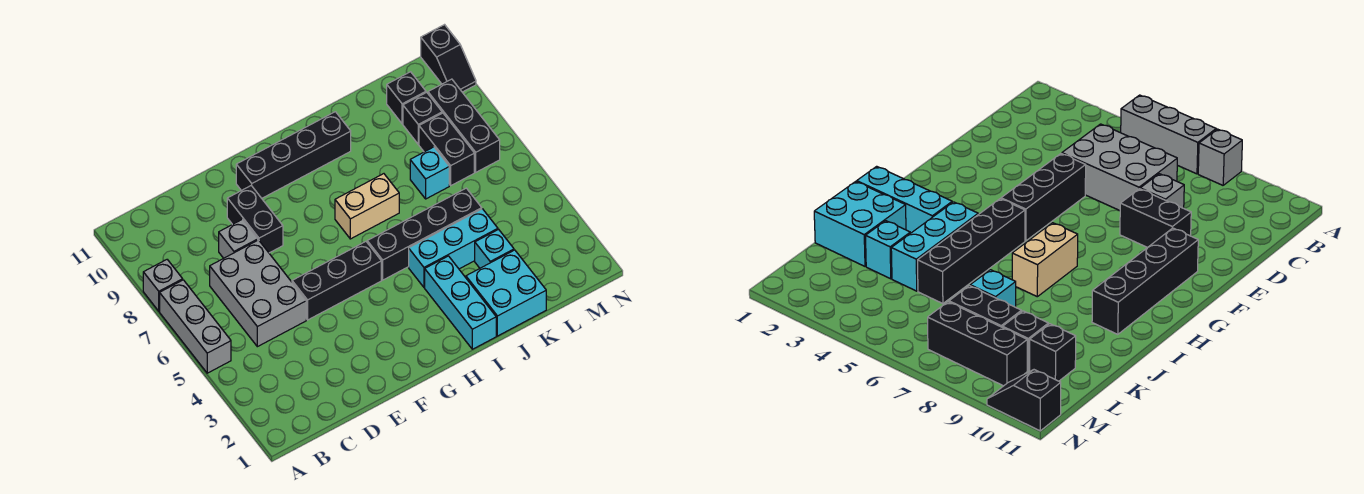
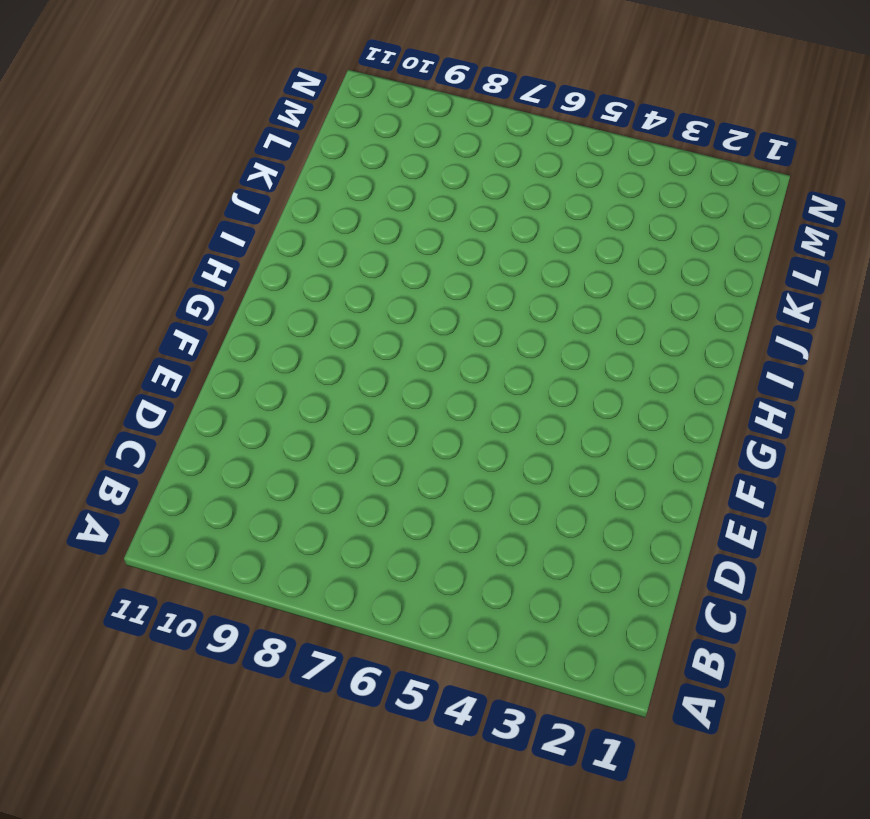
none -> grey 1x3 brick [160,280,231,373]
none -> grey 1x1 brick [143,260,183,311]
none -> grey 2x3 brick [210,240,306,347]

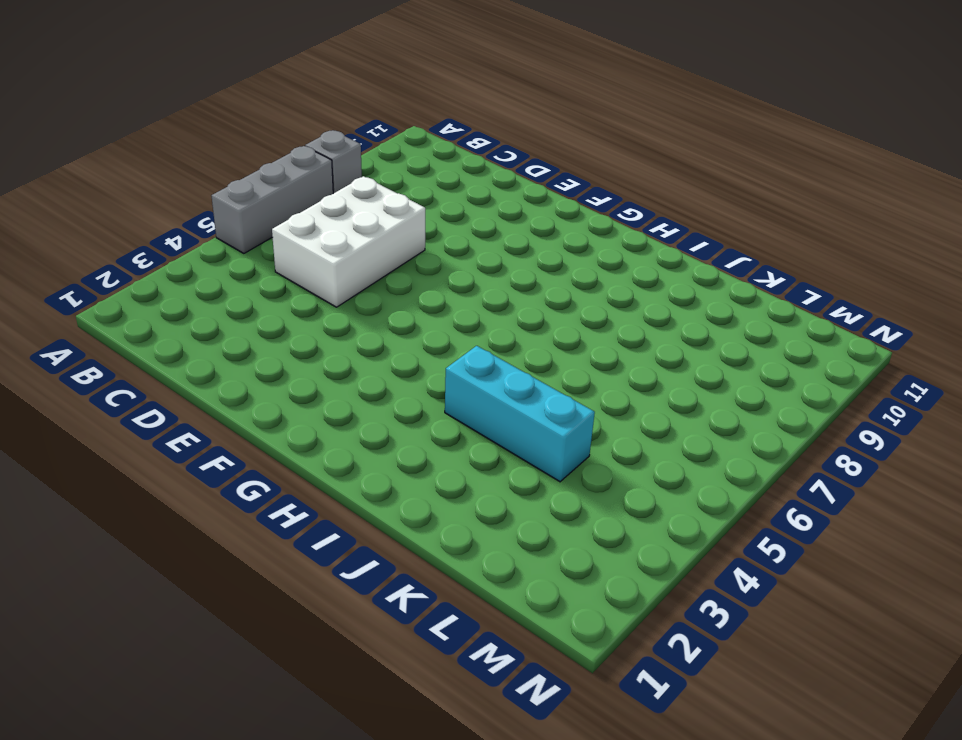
white 2x3 brick [272,176,425,307] -> grey 2x3 brick [210,240,306,347]
none -> grey 1x1 brick [219,219,258,258]
none -> black 1x3 brick [292,242,381,320]
none -> black 1x2 brick [227,186,283,253]

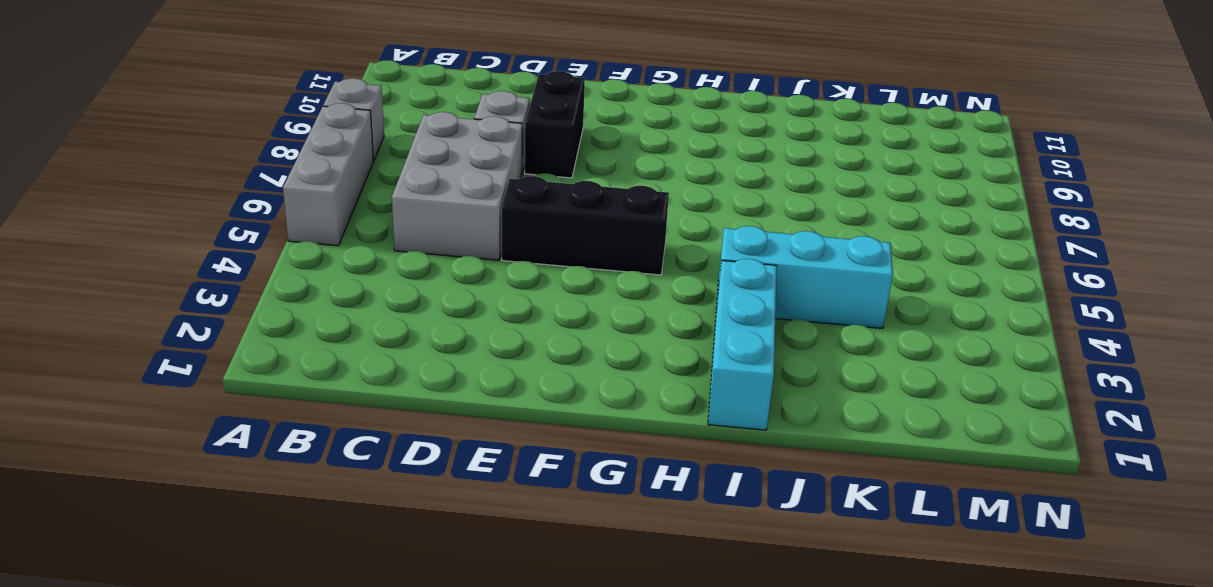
none -> black 1x4 brick [236,112,351,198]
none -> black 1x4 brick [367,188,482,280]
none -> tan 1x2 brick [335,174,399,239]

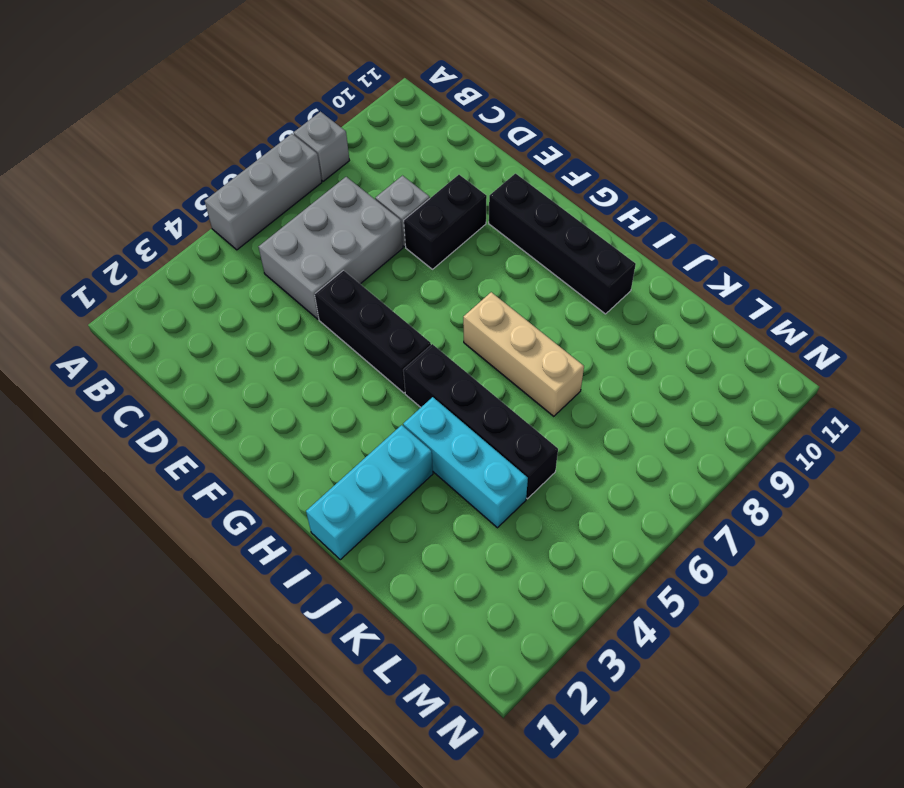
tan 1x3 brick [463,292,584,416] -> tan 1x2 brick [335,174,399,239]
none -> cyan 2x2 brick [466,250,546,336]
none -> cyan 1x1 brick [475,229,514,268]
none -> cyan 1x1 brick [410,147,449,199]

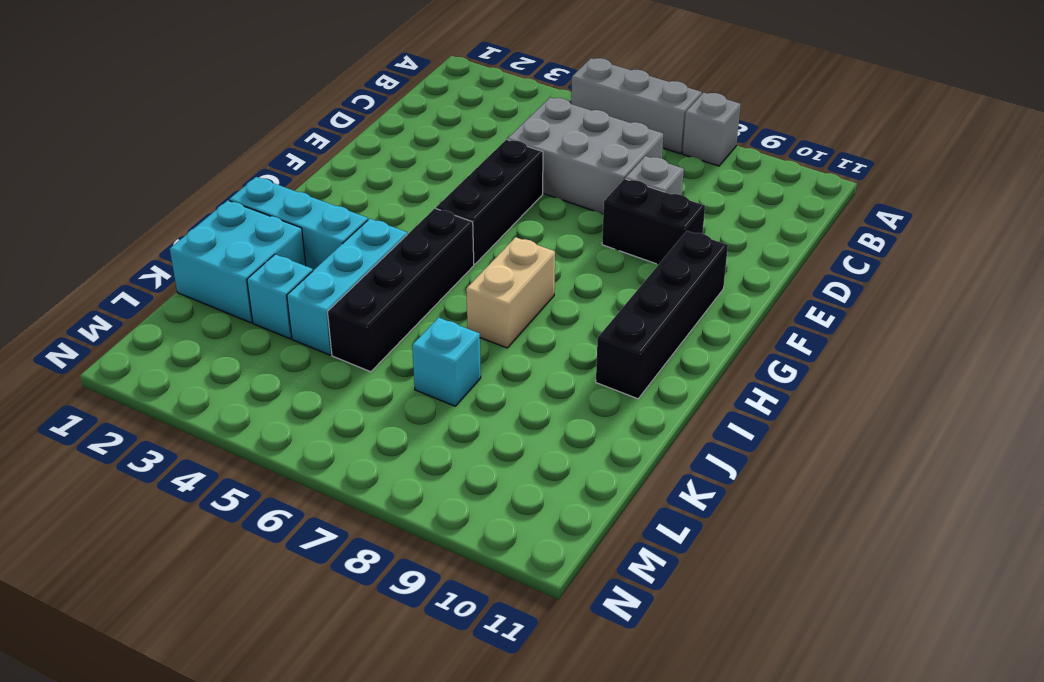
none -> black 1x2 brick [419,113,474,185]
none -> black 1x1 brick [403,92,442,144]
none -> black 1x1 brick [387,72,426,124]

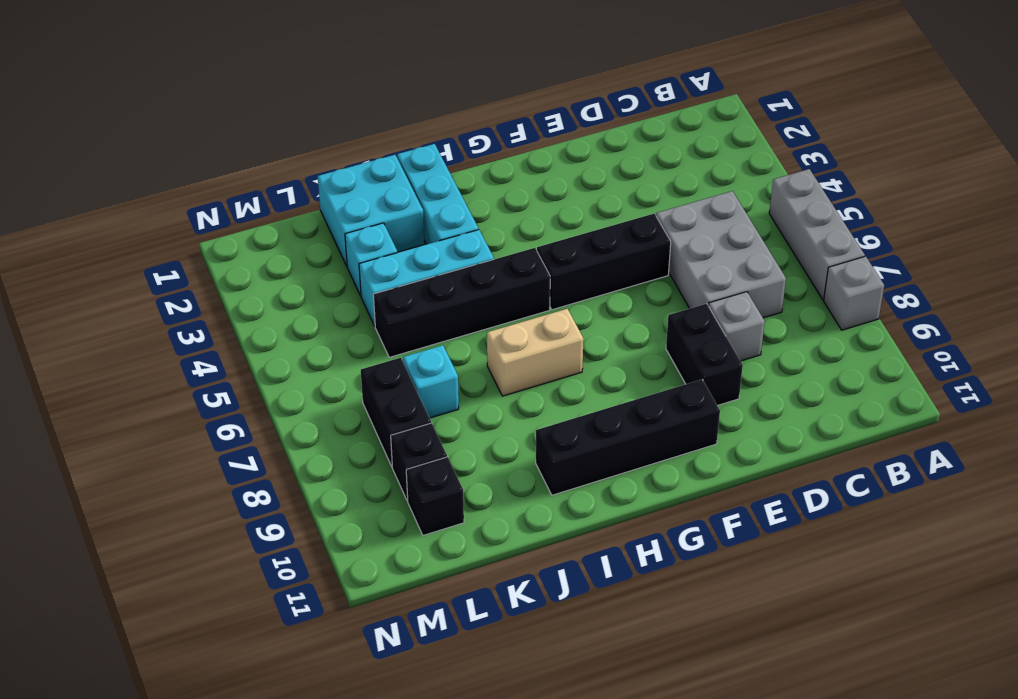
none -> black 1x3 brick [428,79,500,172]
none -> black 1x2 slope [421,25,476,92]

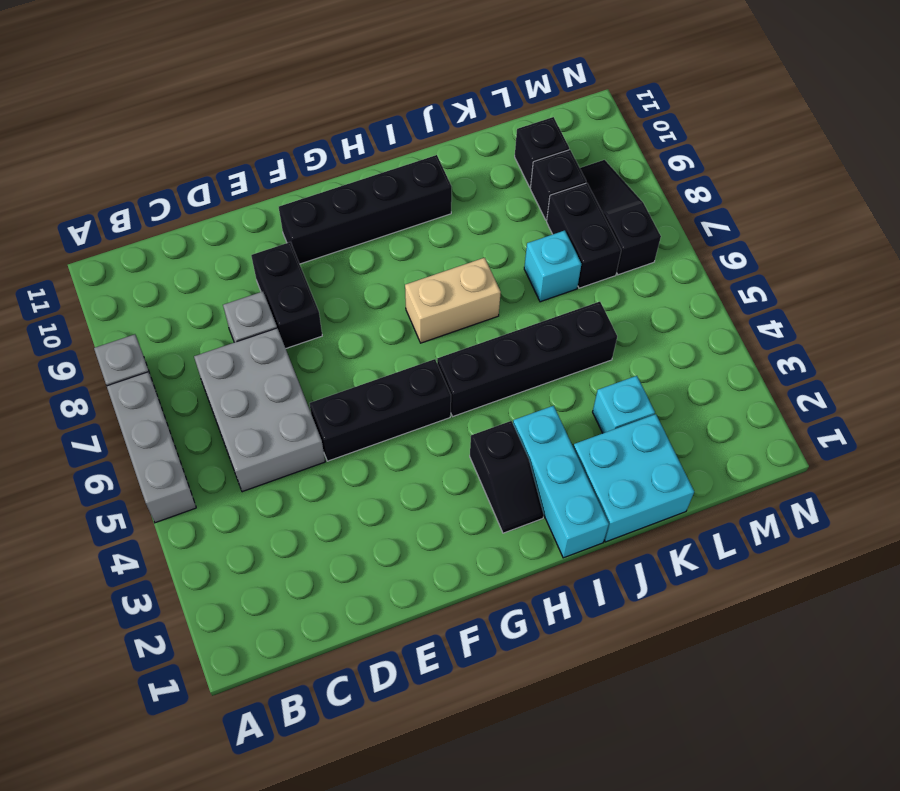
black 1x2 slope [470,421,544,533] -> black 1x2 slope moved to [421,25,476,92]
black 1x3 slope [580,160,661,275] -> black 1x3 brick [428,79,500,172]
none -> cyan 1x3 brick [409,209,498,287]

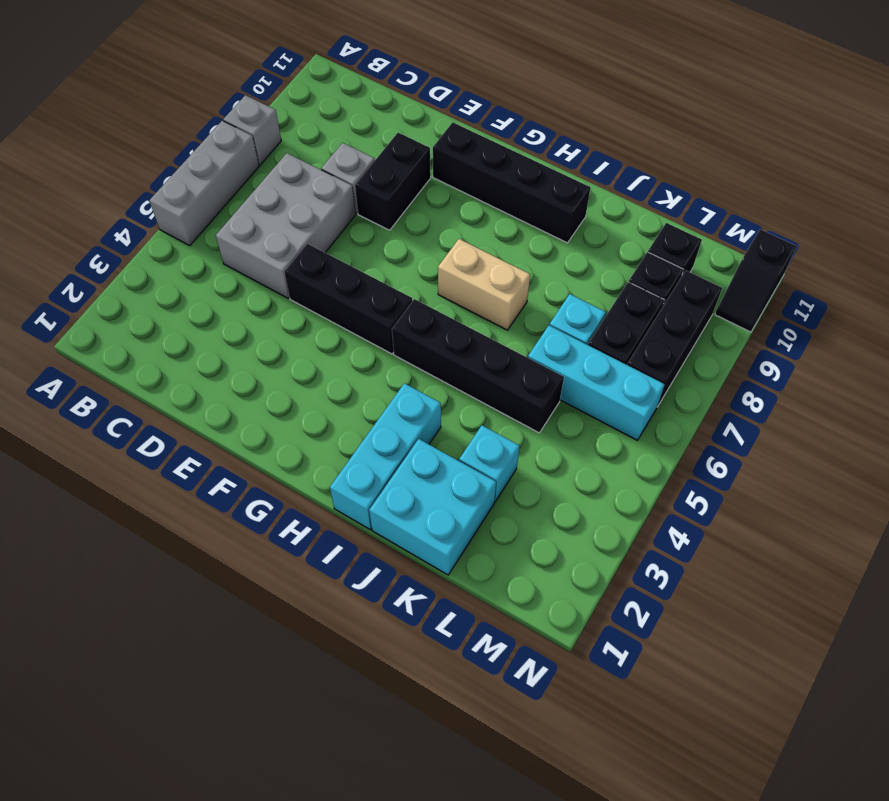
cyan 1x3 brick [528,325,665,440] -> cyan 1x3 brick moved to [409,209,498,287]

